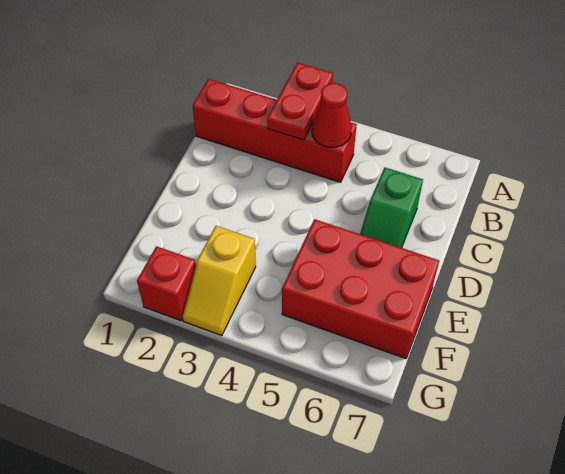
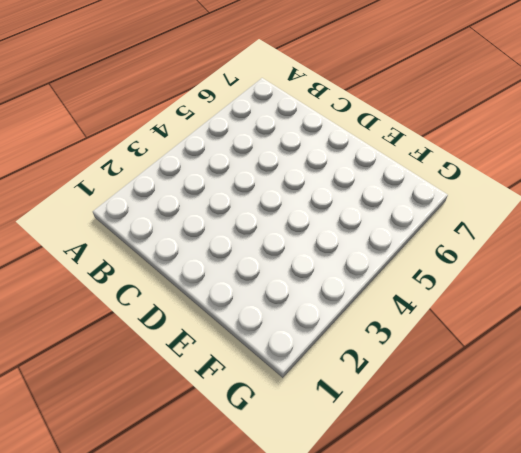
none -> red 1x4 brick [193,79,357,182]
none -> green 1x2 slope [360,168,423,248]

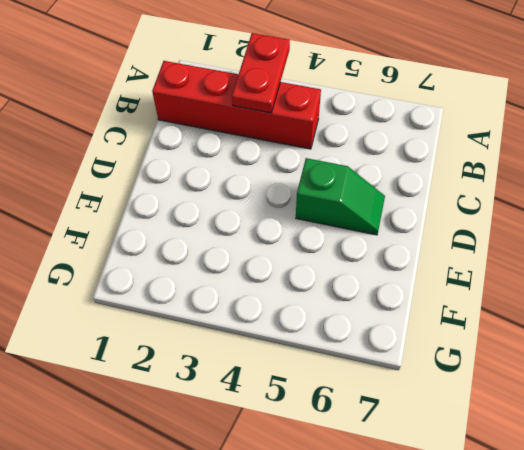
green 1x2 slope [296,158,385,235] -> green 1x2 slope turned to [360,168,423,248]
none -> red 2x3 brick [282,219,439,359]
none -> yellow 1x2 slope [183,226,256,336]

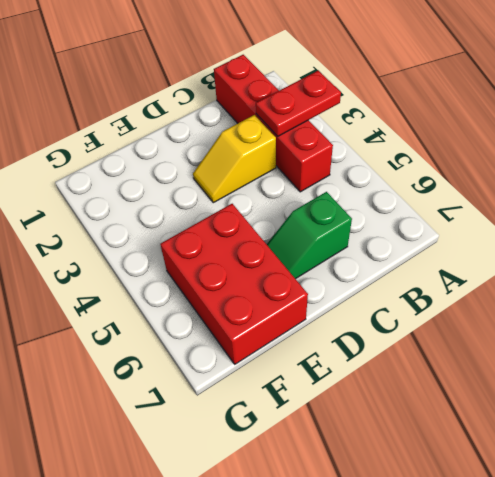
yellow 1x2 slope [193,115,276,203] -> yellow 1x2 slope moved to [183,226,256,336]
none -> red 1x1 brick [137,246,196,321]
none -> red 1x1 cone [312,83,352,148]

